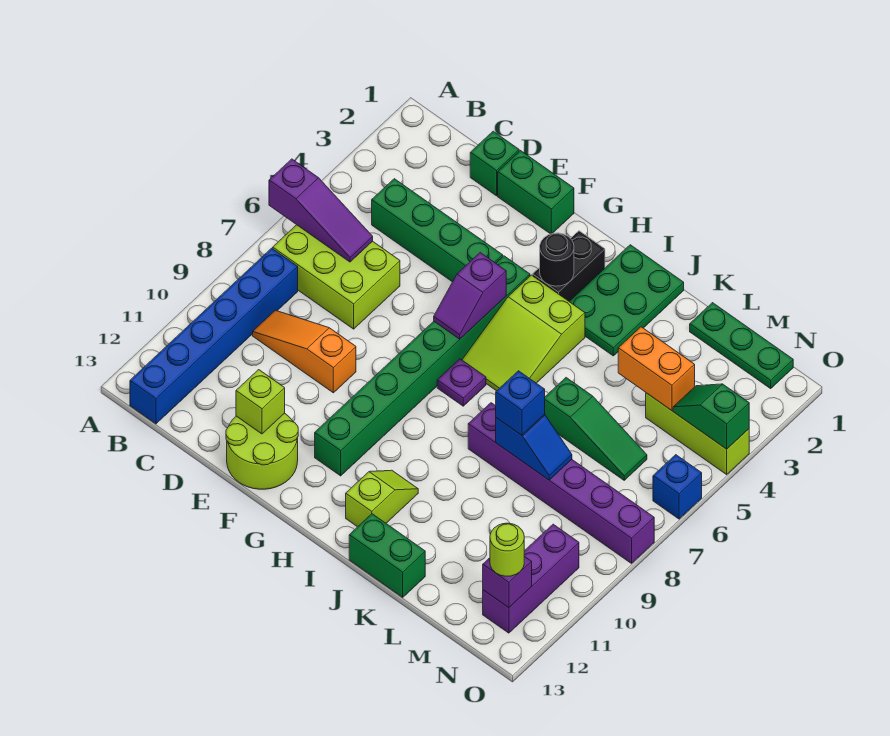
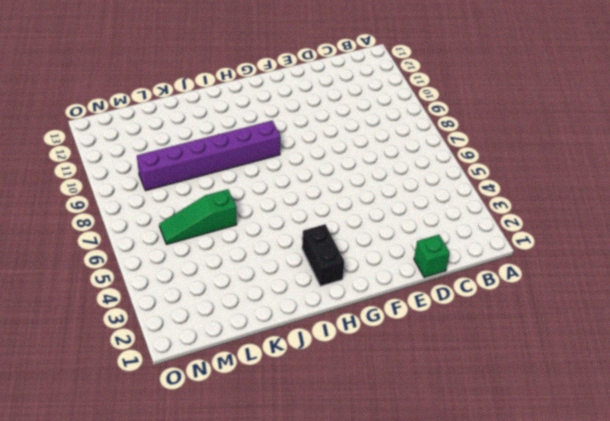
purple 1x6 brick [137,121,280,191] -> purple 1x6 brick moved to [468,403,654,563]
none -> lime 2x3 brick [273,225,400,329]
none -> blue 1x6 brick [130,248,298,424]
none -> green 1x4 brick [372,179,503,282]
none -> orange 1x3 slope [253,310,356,393]

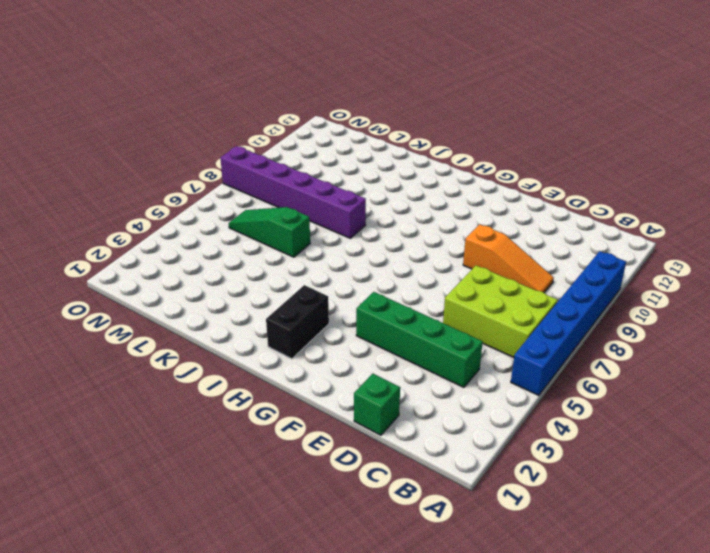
blue 1x6 brick [511,251,626,395] -> blue 1x6 brick moved to [130,248,298,424]
none -> green 1x2 brick [498,151,574,234]
none -> lime 2x2 round brick [226,413,298,489]
none -> green 1x8 brick [315,256,530,476]
none -> lime 2x3 slope [462,275,585,391]

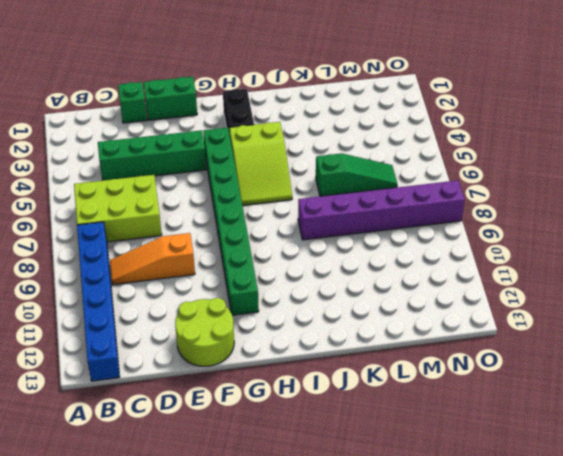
none -> purple 1x1 plate [437,359,486,406]
none -> green 2x3 plate [569,245,684,356]
none -> lime 1x2 slope [346,470,418,527]
none -> green 1x2 brick [349,514,425,597]

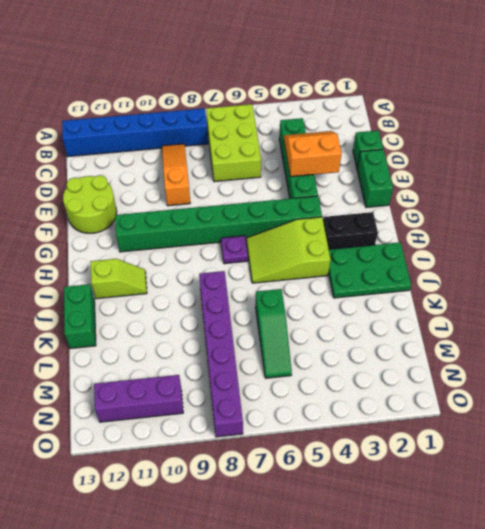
orange 2x2 slope [284,131,342,177] -> none
none -> green 1x3 plate [690,303,793,388]
none -> lime 1x3 brick [646,393,749,474]
none -> blue 1x1 brick [653,455,702,519]
none -> purple 1x3 slope [269,159,373,262]

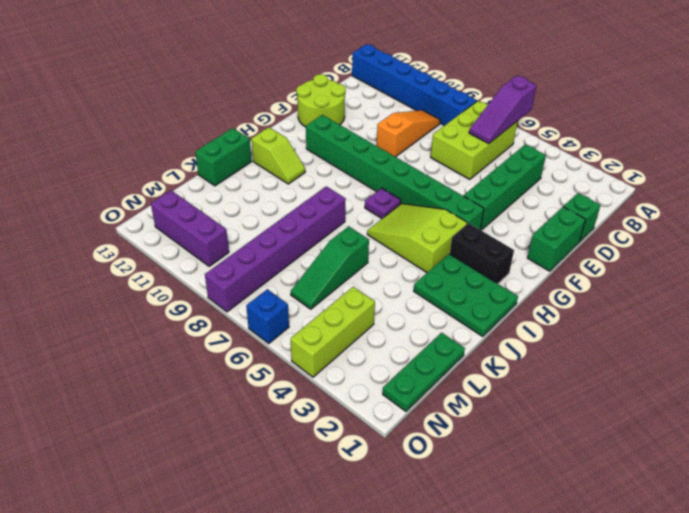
none -> lime 1x1 brick [236,370,285,434]
none -> purple 1x2 slope [434,253,506,339]
none -> black 1x1 round brick [540,233,574,286]
none -> blue 1x2 slope [496,415,572,480]

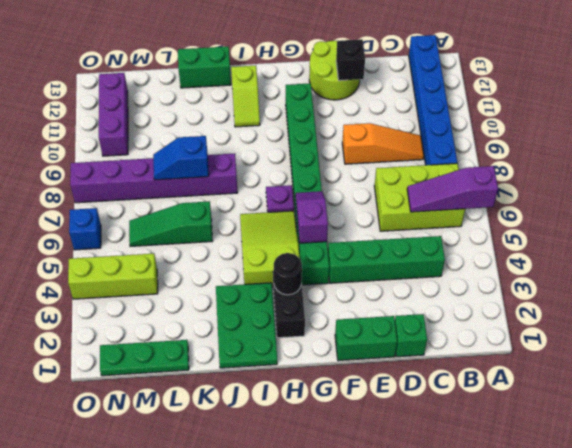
black 1x1 brick [336,39,365,81] -> lime 1x1 brick [236,370,285,434]
none -> orange 1x2 brick [618,327,695,411]
none -> green 1x2 slope [673,384,749,449]
none -> purple 1x1 brick [483,556,532,608]
none -> blue 1x1 brick [496,371,545,435]

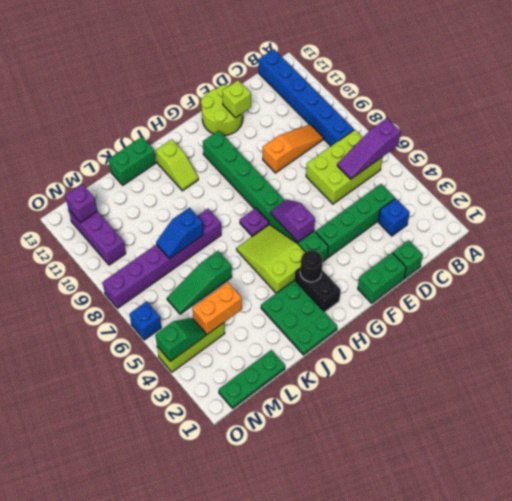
blue 1x1 brick [378,198,410,236] -> blue 1x1 brick moved to [496,371,545,435]
none -> lime 1x1 round brick [490,523,524,576]

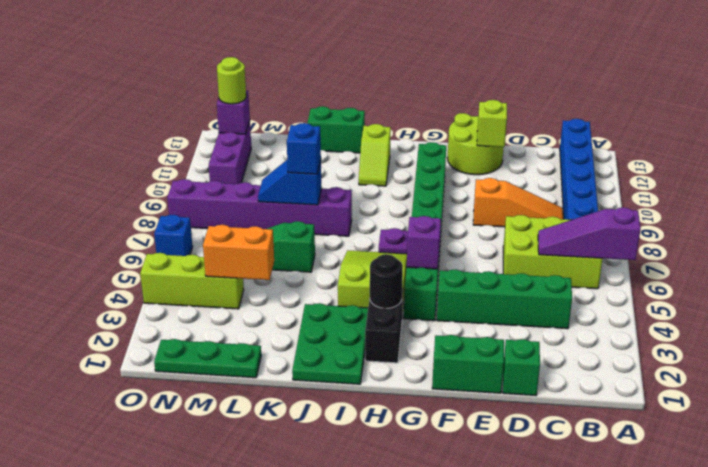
none -> green 1x2 slope [673,384,749,449]

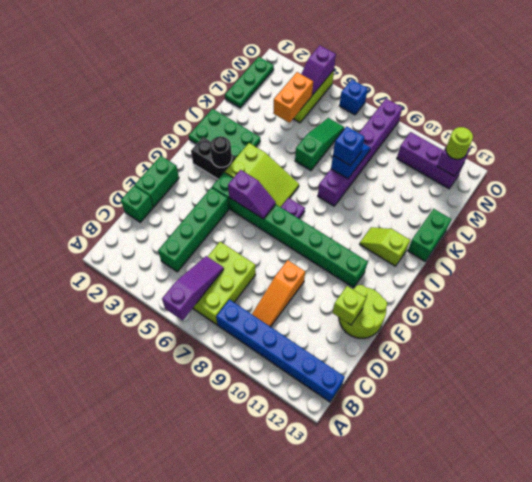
purple 1x2 slope [301,46,336,95] -> green 1x2 slope [673,384,749,449]

